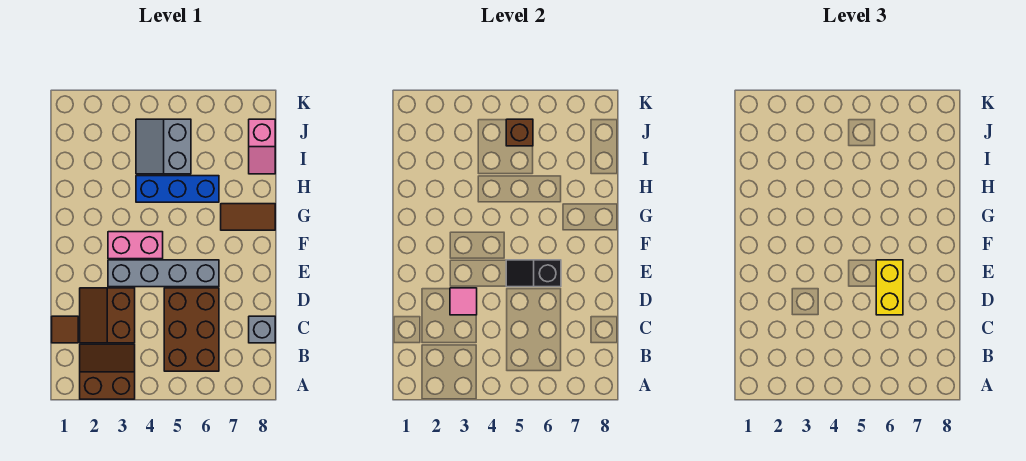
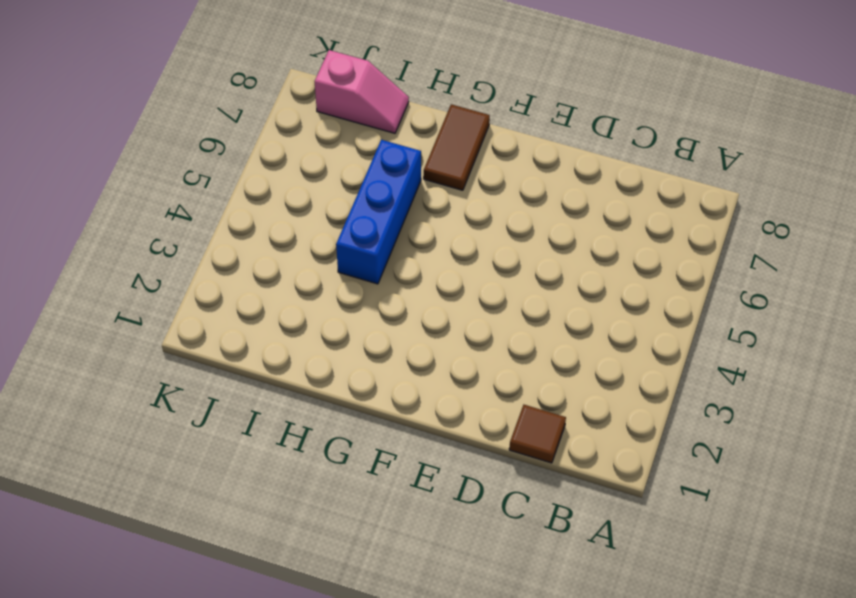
none -> brown 2x2 slope [80,344,135,399]
none -> brown 2x3 brick [164,288,219,371]
none -> brown 2x2 slope [80,288,135,343]

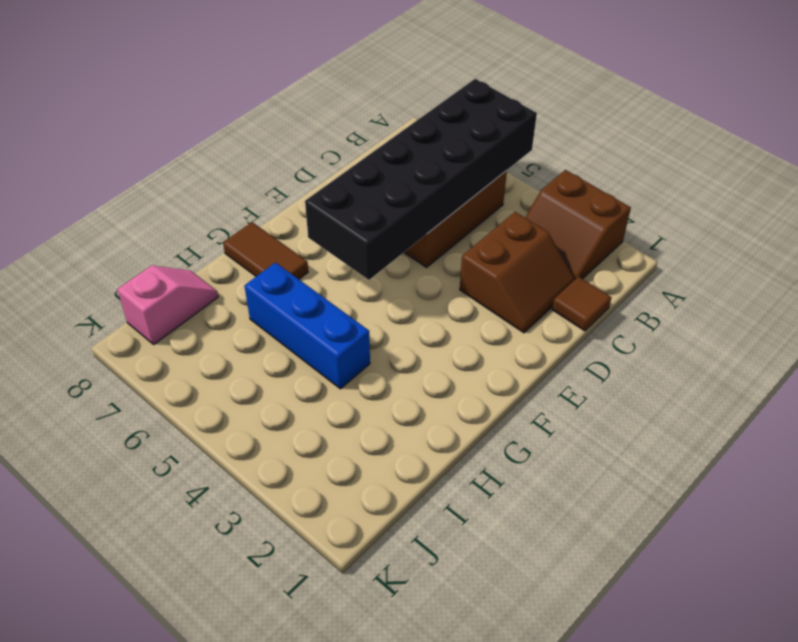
black 2x6 brick [305,79,537,280] -> black 1x2 slope [506,260,561,287]
none -> grey 1x1 brick [249,316,275,343]
none -> grey 1x4 brick [108,260,219,287]
none -> pink 1x2 brick [108,232,163,259]

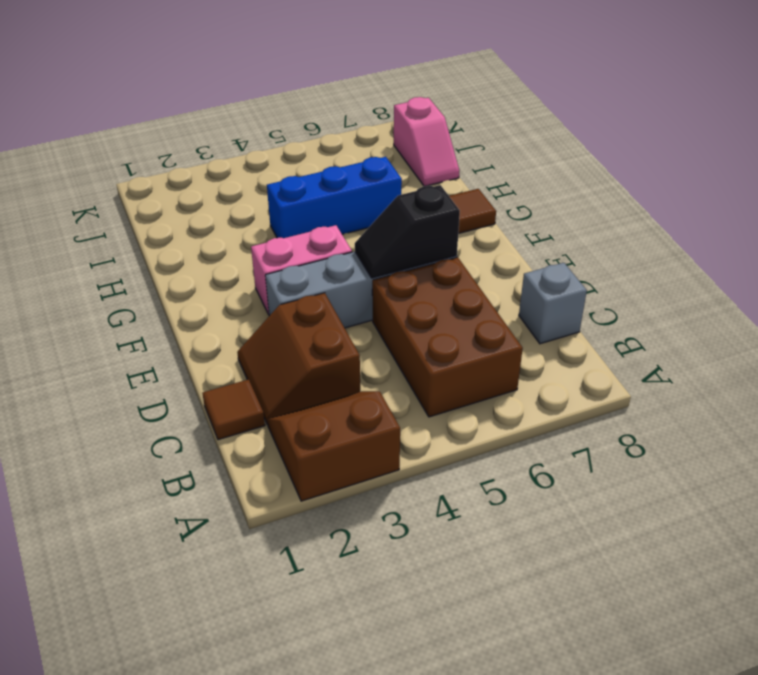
none -> grey 2x2 slope [136,119,191,174]
none -> pink 1x1 tile [450,288,477,315]
none -> brown 1x1 brick [506,119,533,146]

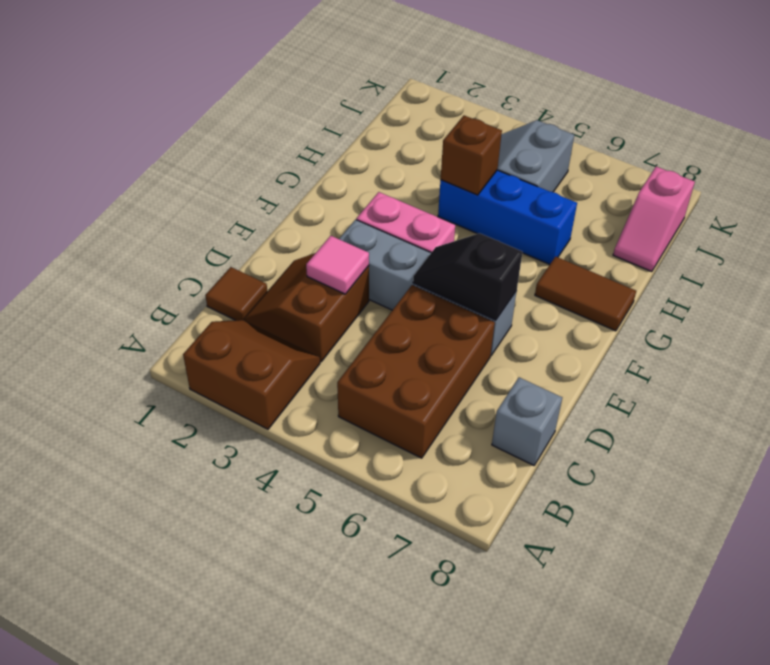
brown 1x1 brick [441,116,502,195] -> brown 1x1 brick moved to [506,119,533,146]
none -> yellow 1x2 brick [876,260,903,315]

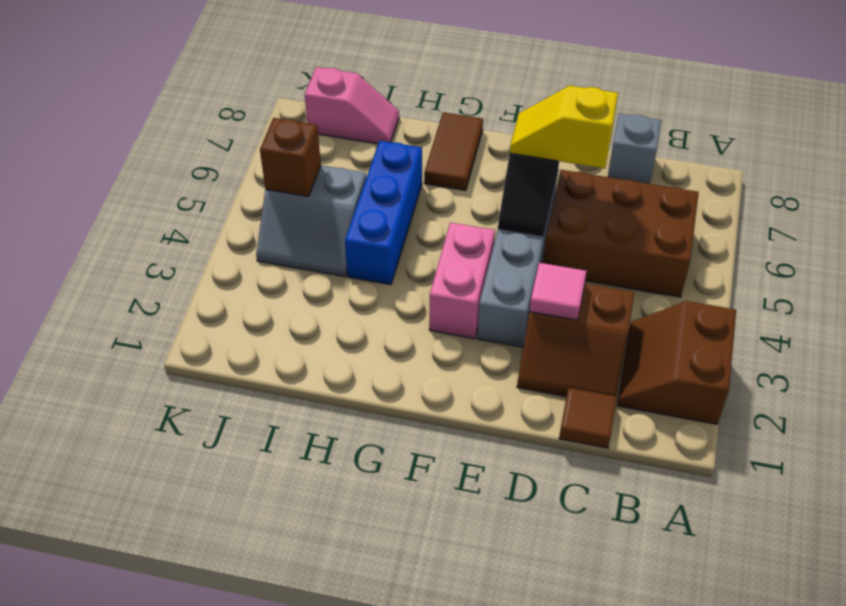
yellow 1x2 slope [510,86,618,168] -> yellow 1x2 brick [876,260,903,315]

